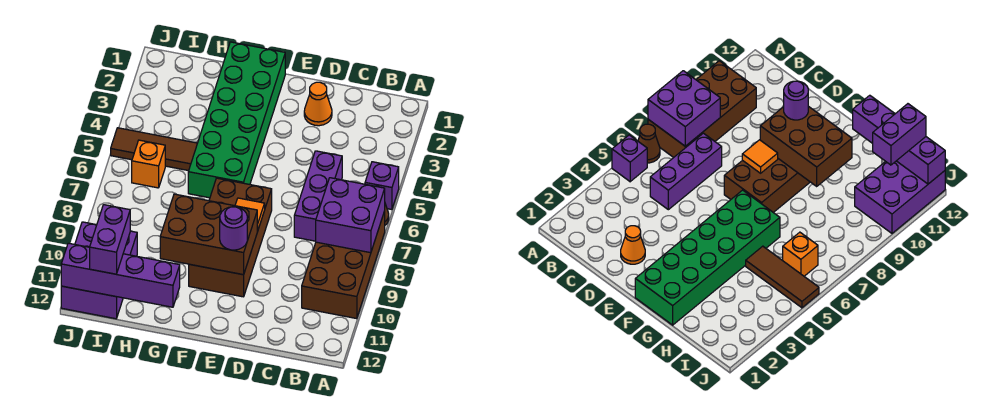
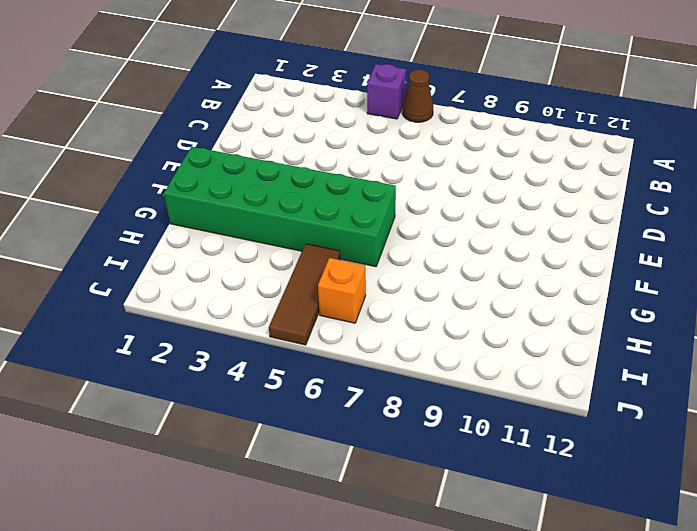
none -> brown 2x4 brick [302,211,385,319]
none -> purple 1x3 brick [294,151,342,241]
none -> orange 1x1 cone [304,82,332,126]

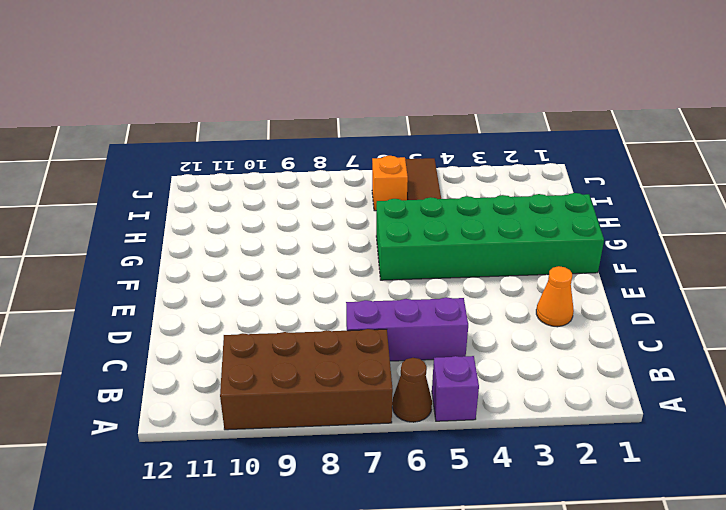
none -> brown 2x4 brick [189,178,272,297]
none -> purple 2x3 brick [61,222,137,319]
none -> purple 2x2 brick [316,178,385,253]

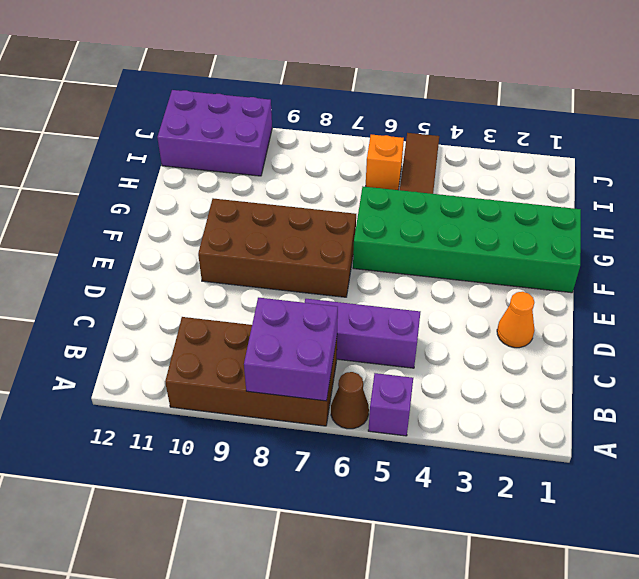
none -> orange 1x1 tile [235,198,265,231]
none -> brown 2x3 brick [160,194,257,275]
none -> purple 1x4 brick [61,243,180,307]

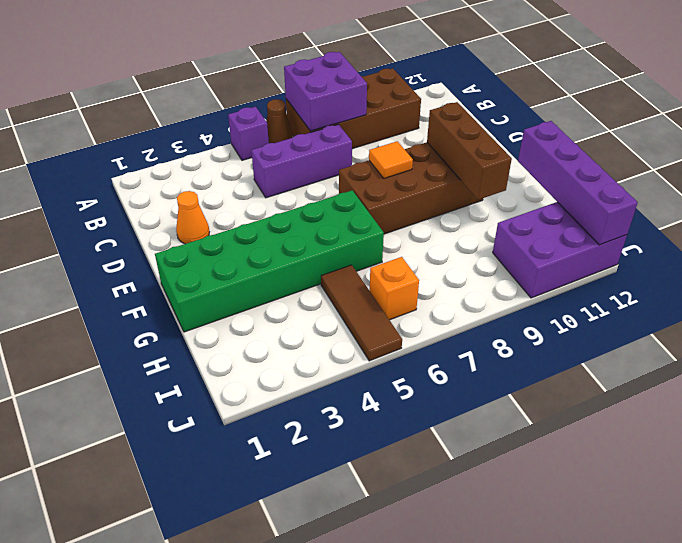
brown 1x3 brick [427,102,512,200] -> brown 2x3 brick [160,194,257,275]
none -> purple 1x1 round brick [220,207,247,250]
none -> purple 1x2 brick [90,205,130,274]

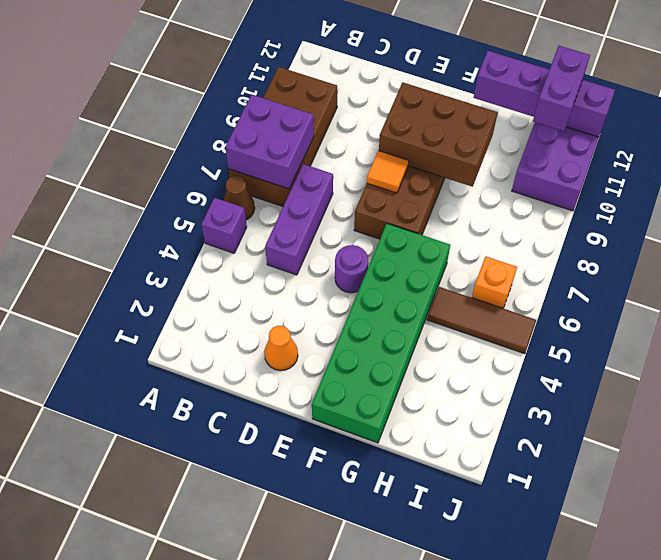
purple 1x1 round brick [335,245,368,293] -> purple 1x1 round brick moved to [220,207,247,250]

